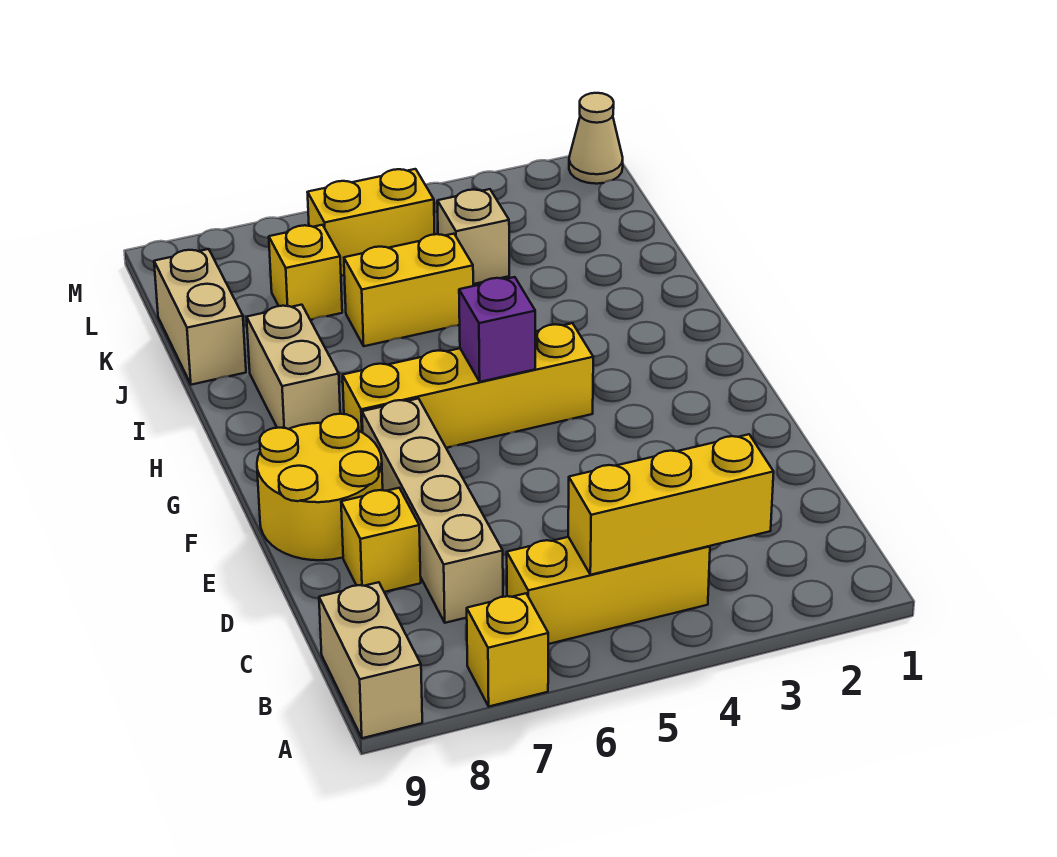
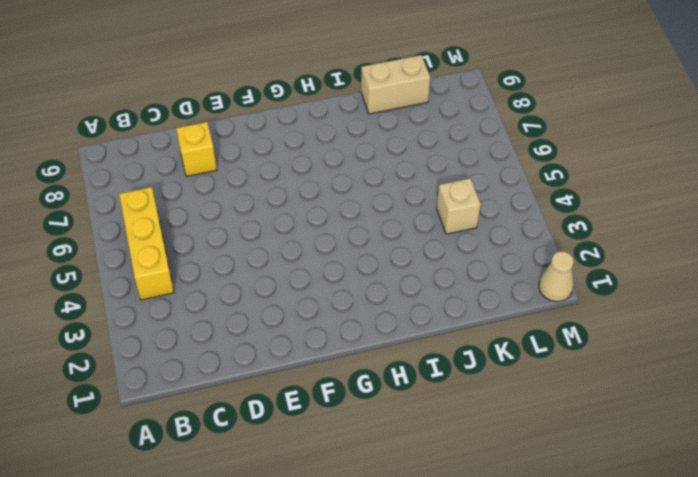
none -> yellow 1x1 brick [467,593,548,706]
none -> tan 1x2 brick [319,582,422,738]
none -> tan 1x4 brick [362,399,503,623]

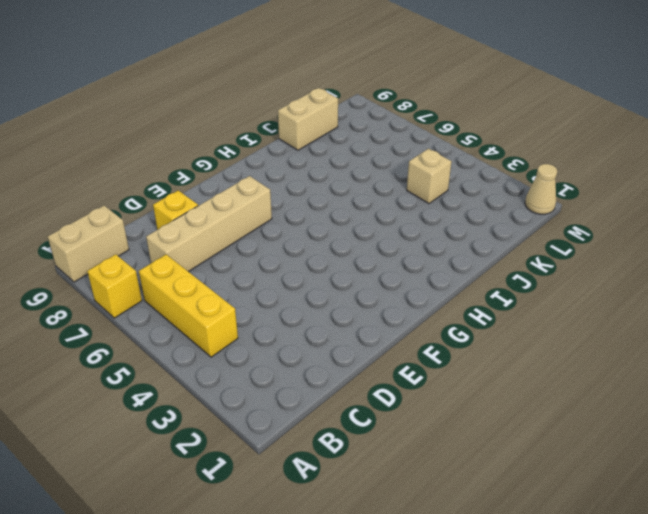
none -> yellow 2x2 round brick [257,414,383,560]
none -> yellow 1x4 brick [343,323,593,448]
none -> tan 1x2 brick [247,305,340,429]

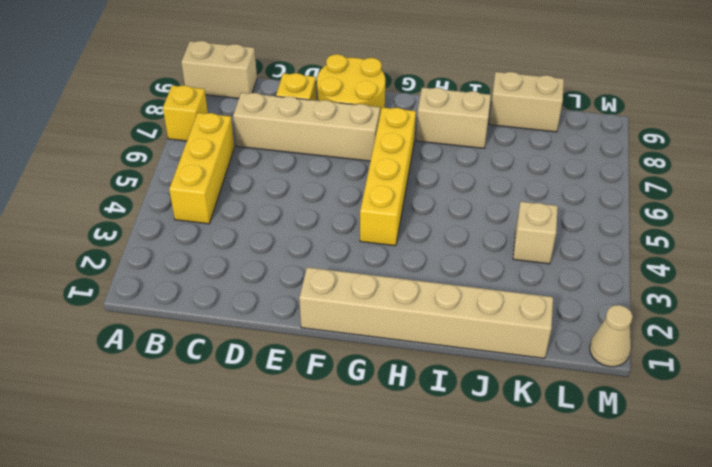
tan 1x6 brick [299,267,553,358] -> none
none -> yellow 1x2 brick [344,234,473,346]
none -> yellow 1x1 brick [269,225,342,320]
none -> yellow 1x2 brick [307,169,435,276]

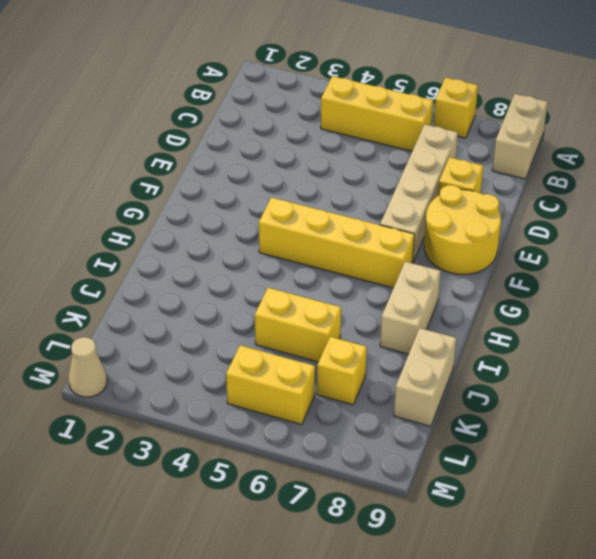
none -> tan 1x1 brick [437,189,509,284]
none -> yellow 1x3 brick [568,434,774,575]
none -> purple 1x1 brick [459,277,535,382]

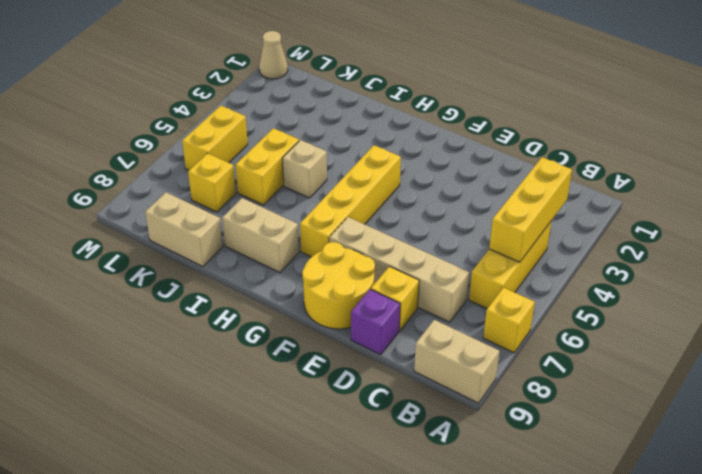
purple 1x1 brick [351,289,400,355] -> purple 1x1 brick moved to [459,277,535,382]
tan 1x1 brick [282,140,327,198] -> tan 1x1 brick moved to [437,189,509,284]

